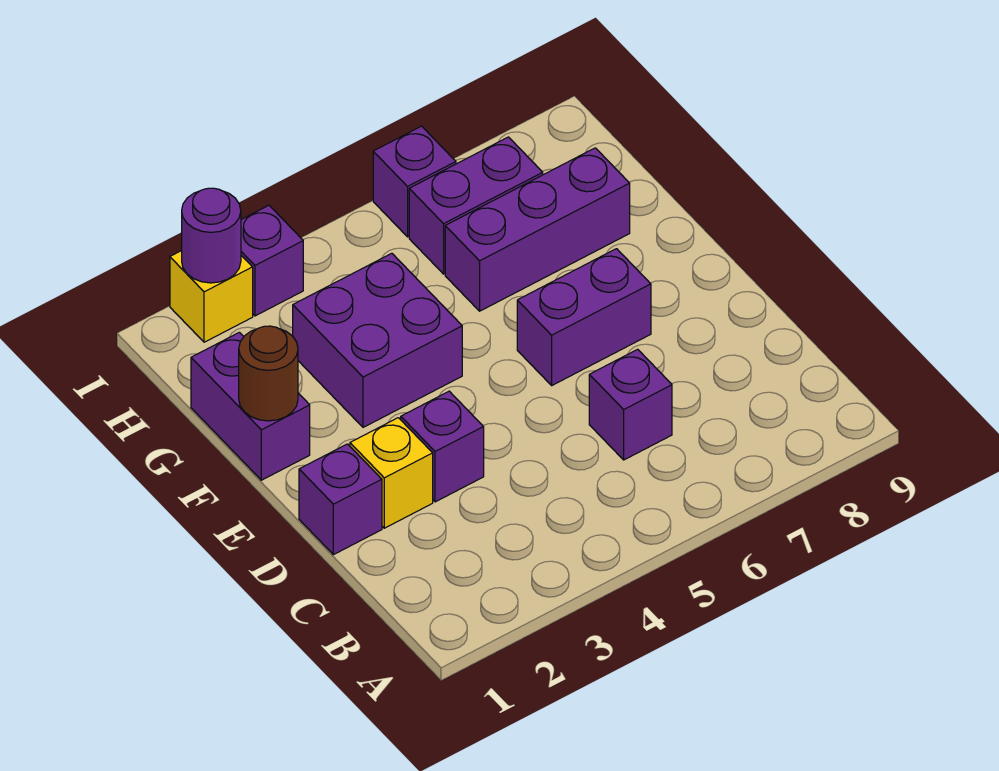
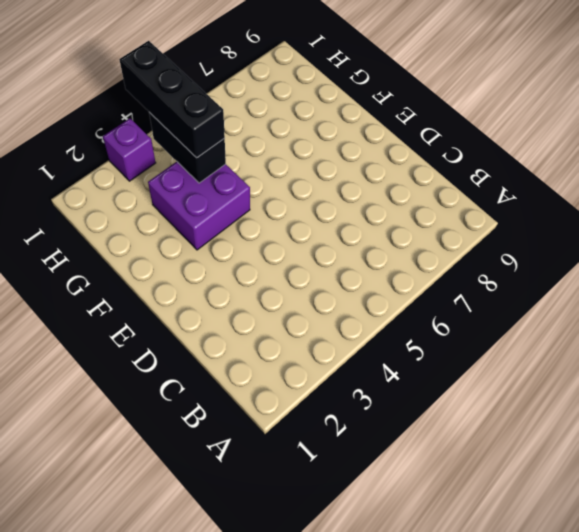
black 1x2 brick [149,112,226,183] -> none
black 1x3 brick [119,41,225,158] -> none
none -> purple 1x1 brick [589,349,672,460]
none -> purple 1x1 brick [299,444,382,555]
none -> yellow 1x1 brick [350,418,433,528]

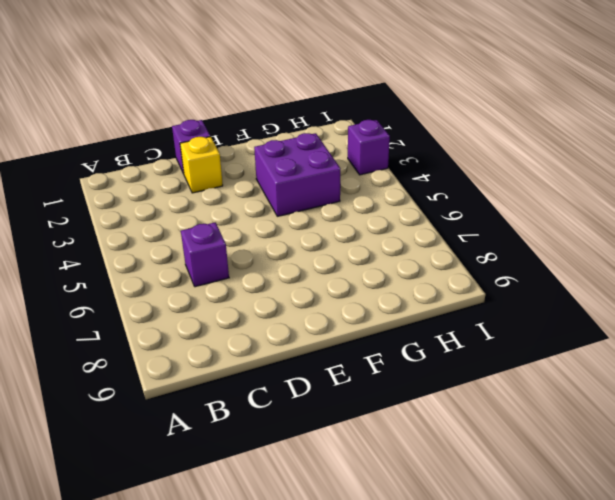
none -> purple 1x1 brick [401,391,484,502]
none -> purple 1x2 brick [517,249,651,385]
none -> purple 1x2 brick [191,332,310,480]

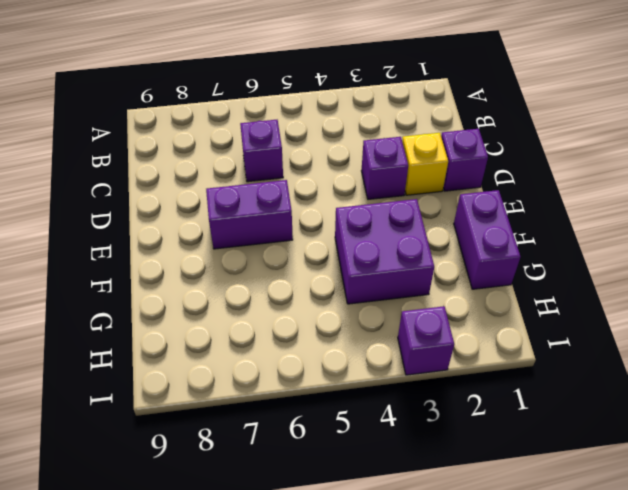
none -> purple 1x3 brick [445,148,630,311]
none -> purple 1x2 brick [409,137,543,274]
none -> yellow 1x1 brick [170,251,253,342]

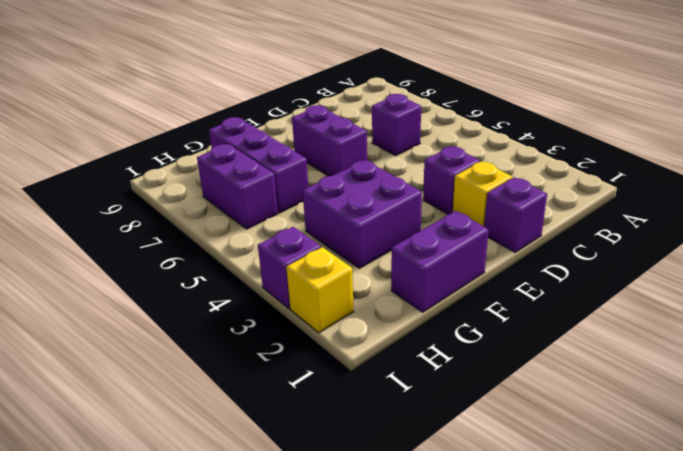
none -> purple 1x1 brick [373,126,456,237]
none -> brown 1x1 round brick [239,326,298,421]
none -> purple 1x1 round brick [182,188,241,283]

